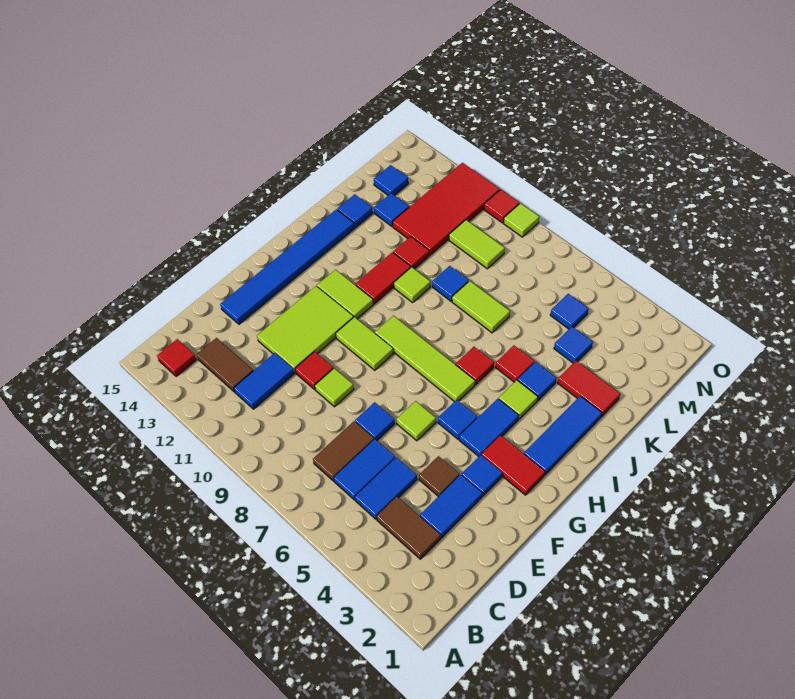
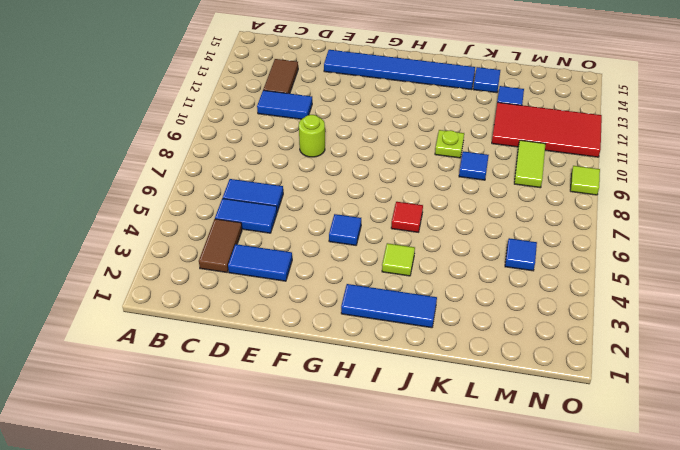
lime 1x1 round brick [299,115,325,157] -> lime 1x1 tile [315,368,354,407]
lime 1x1 plate [435,130,464,158] -> lime 1x1 tile [394,267,430,302]
none -> red 1x1 tile [157,339,196,377]
none -> brown 1x2 tile [313,421,374,481]
none -> brown 1x1 tile [419,456,459,497]
none -> blue 1x1 tile [355,402,395,440]

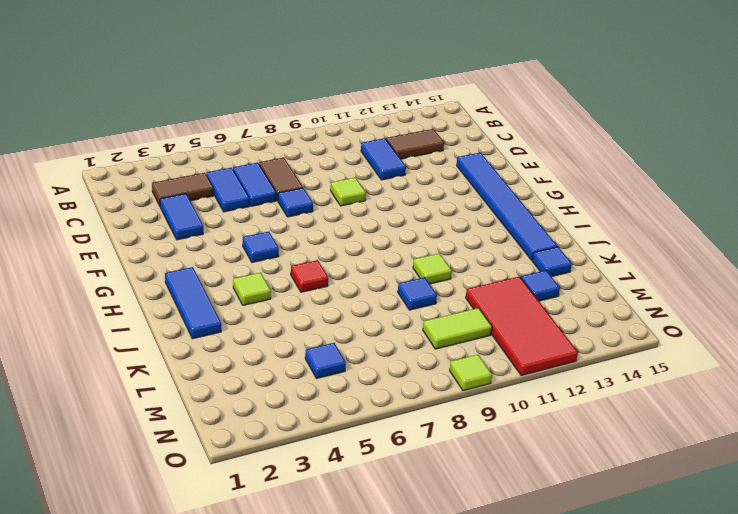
none -> red 1x1 tile [157,339,196,377]
none -> brown 1x1 tile [419,456,459,497]
none -> red 1x1 tile [295,352,333,389]
none -> lime 2x3 tile [257,286,353,373]

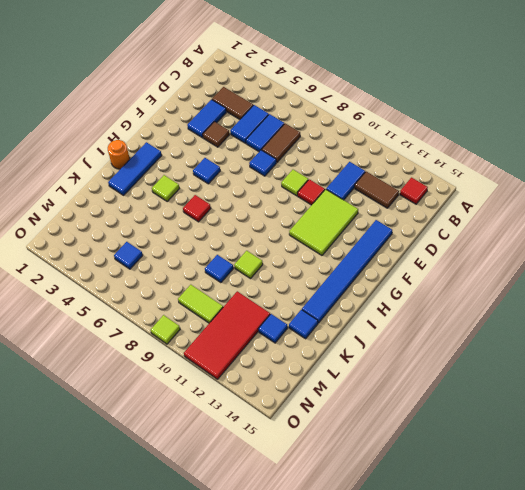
orange 1x1 round brick [108,140,130,169] -> none
none -> blue 1x1 tile [462,455,502,496]
none -> lime 1x1 tile [396,401,436,441]
none -> red 1x2 tile [482,435,545,495]
none -> blue 1x2 tile [459,399,519,456]

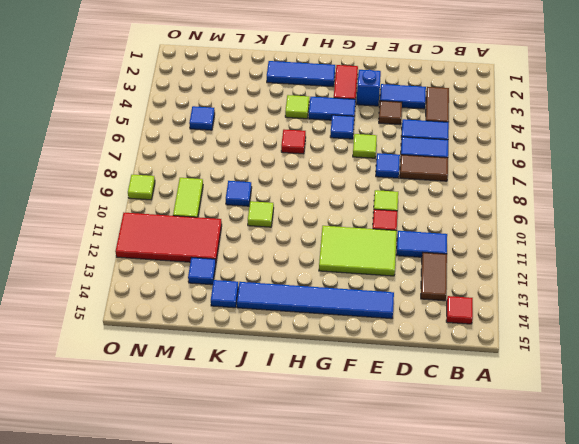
blue 1x1 brick [356,70,381,106] -> blue 1x1 tile [462,455,502,496]
none -> lime 1x2 tile [336,317,393,370]
none -> lime 1x4 tile [375,316,475,402]
none -> lime 1x2 tile [317,270,373,319]
none -> red 1x2 tile [355,252,411,304]

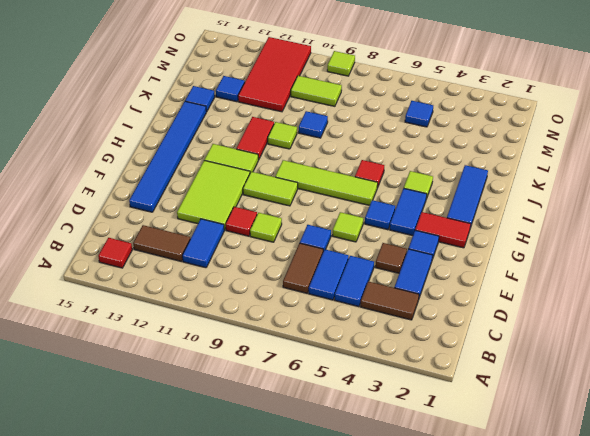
none -> blue 1x1 tile [518,362,556,400]
none -> red 1x1 tile [496,346,534,382]
none -> red 1x2 tile [558,361,620,417]
none -> lime 1x2 tile [452,281,510,333]

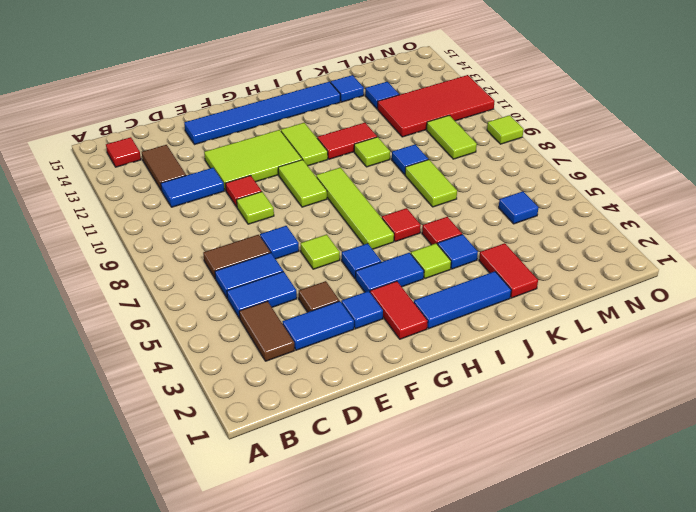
none -> red 1x1 tile [393,236,429,269]
none -> blue 1x1 tile [554,327,593,363]
none -> blue 1x1 tile [374,165,408,195]
none -> red 1x1 tile [484,190,519,223]

